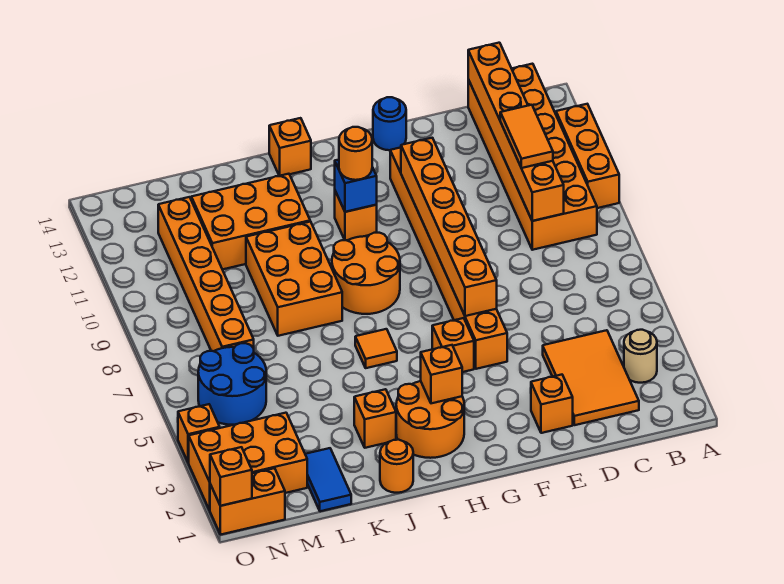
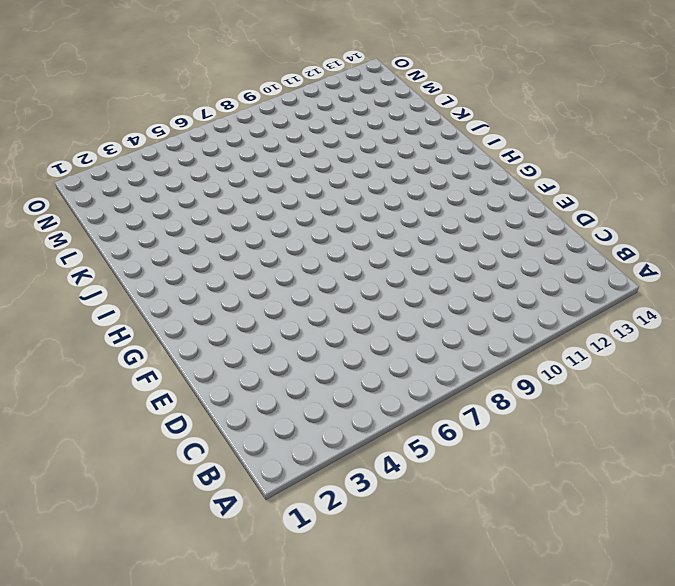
none -> orange 1x3 brick [556,104,619,208]
none -> tan 1x1 round brick [624,330,657,383]
none -> orange 2x6 brick [468,64,597,250]
none -> orange 2x3 tile [543,330,639,425]

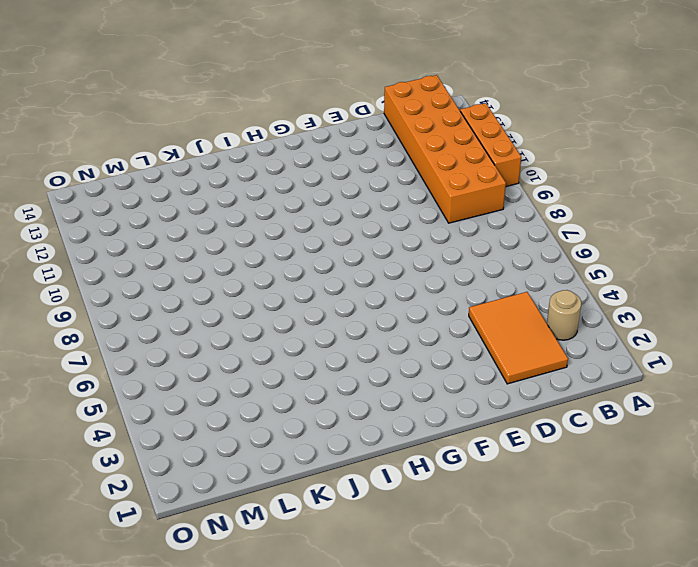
none -> orange 1x1 brick [531,375,573,433]
none -> orange 1x8 brick [390,147,507,369]
none -> blue 1x1 round brick [373,97,406,150]
none -> orange 1x1 brick [432,318,474,372]

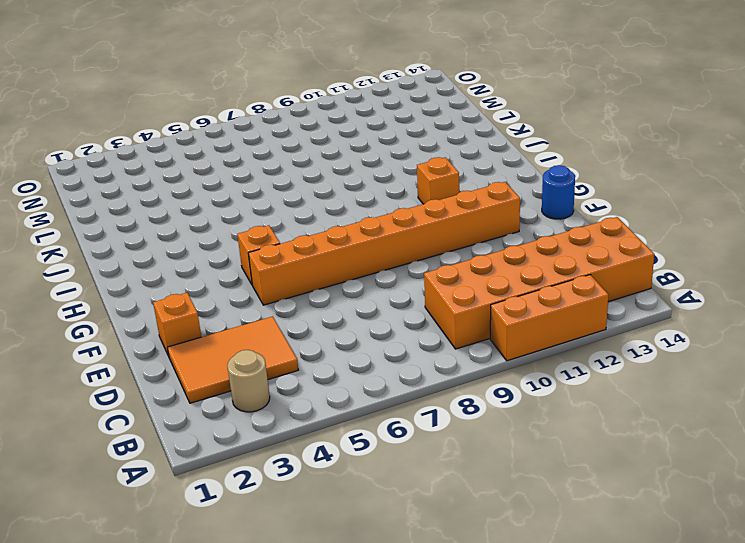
none -> orange 2x2 round brick [396,381,464,458]
none -> orange 2x2 round brick [332,233,400,314]
none -> orange 1x1 tile [355,329,397,368]
none -> orange 1x1 brick [269,118,311,176]

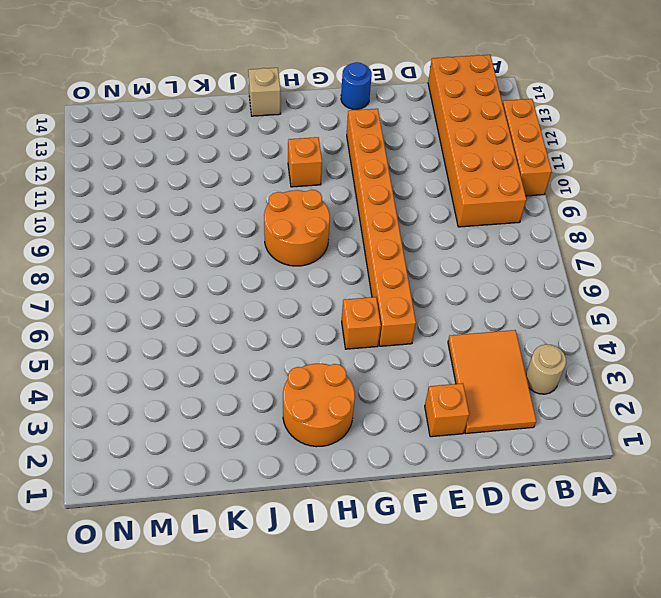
tan 1x1 brick [248,68,281,116] -> orange 1x1 brick [269,118,311,176]
none -> orange 1x1 tile [355,329,397,368]
none -> orange 1x1 round brick [380,440,413,493]
none -> orange 1x1 brick [354,389,396,448]
none -> orange 2x3 brick [246,222,342,336]

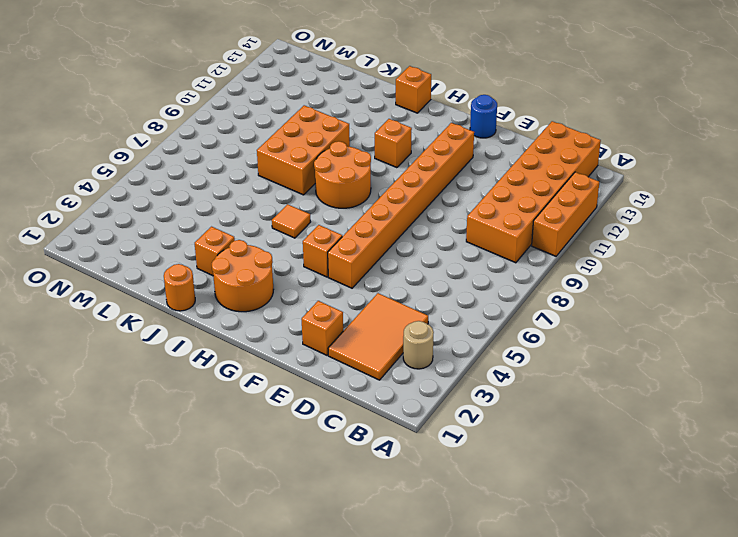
none -> orange 2x3 brick [191,174,310,269]
none -> blue 1x2 tile [305,448,351,511]
none -> orange 2x3 brick [189,413,307,510]
none -> blue 2x2 round brick [198,343,266,425]

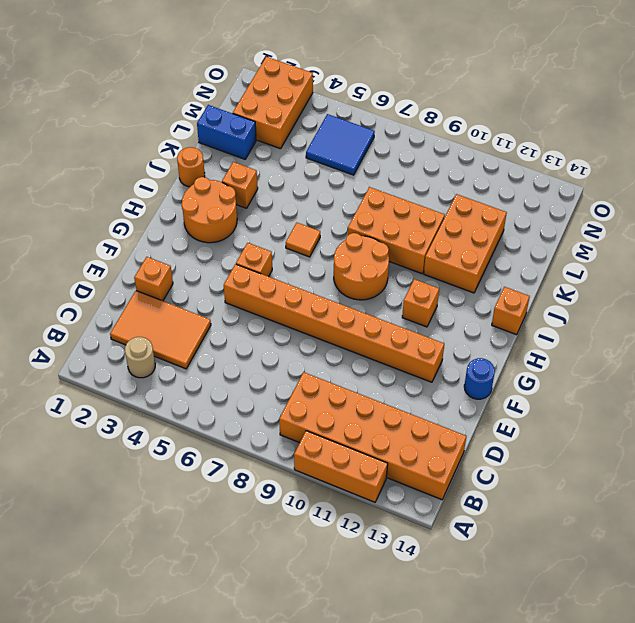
blue 1x2 brick [197,105,256,159] -> blue 1x2 tile [305,448,351,511]
blue 2x2 tile [306,114,375,175] -> blue 2x2 round brick [198,343,266,425]
none -> orange 1x6 brick [158,197,254,351]
none -> orange 1x2 brick [210,468,285,535]
none -> orange 1x1 brick [178,404,220,463]
none -> orange 1x6 brick [468,43,564,221]

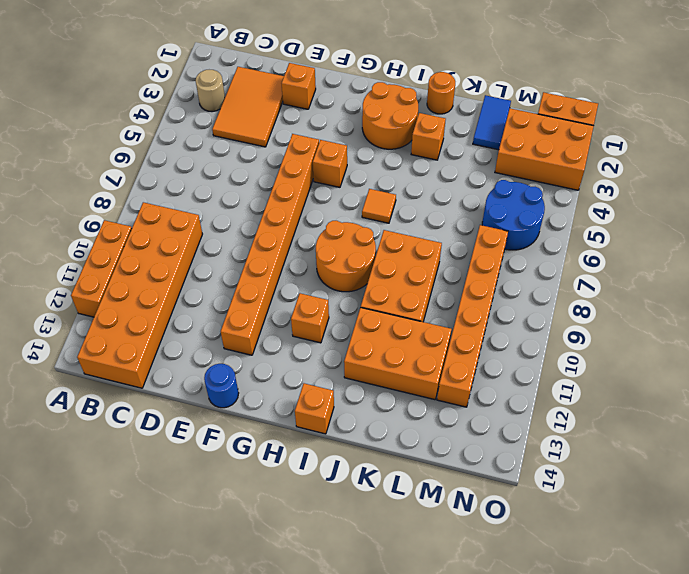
none -> orange 1x1 brick [178,404,220,463]
none -> orange 1x6 brick [468,43,564,221]
none -> orange 1x6 brick [401,138,497,316]
none -> orange 1x1 brick [421,345,462,403]

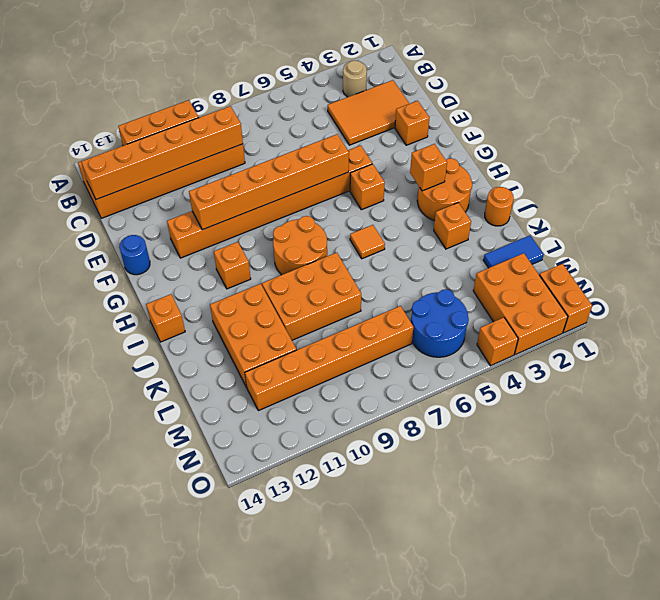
none -> blue 1x1 brick [335,160,377,212]
none -> orange 1x1 brick [210,447,252,506]
none -> orange 1x2 tile [500,105,553,168]
none -> orange 1x1 round brick [339,127,372,180]

